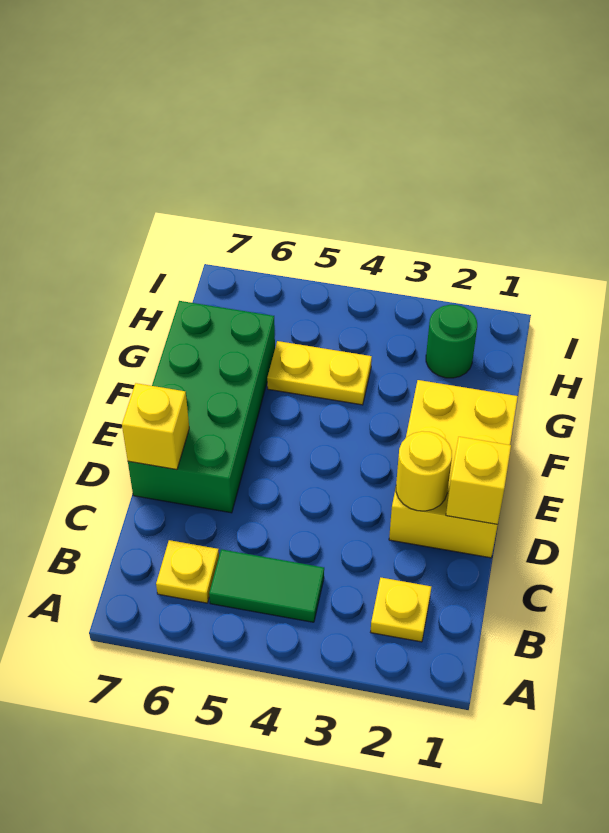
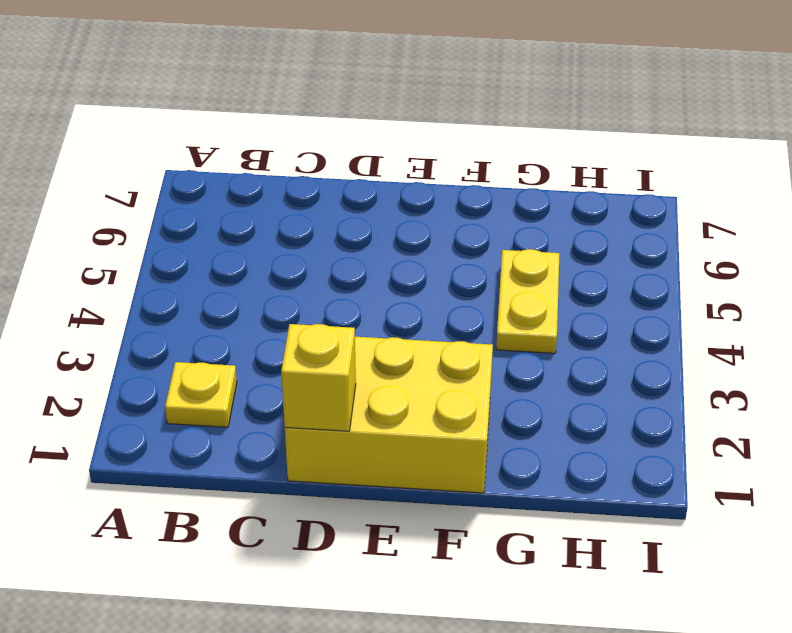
none -> green 1x2 tile [209,549,324,622]
none -> yellow 1x1 plate [156,540,219,603]

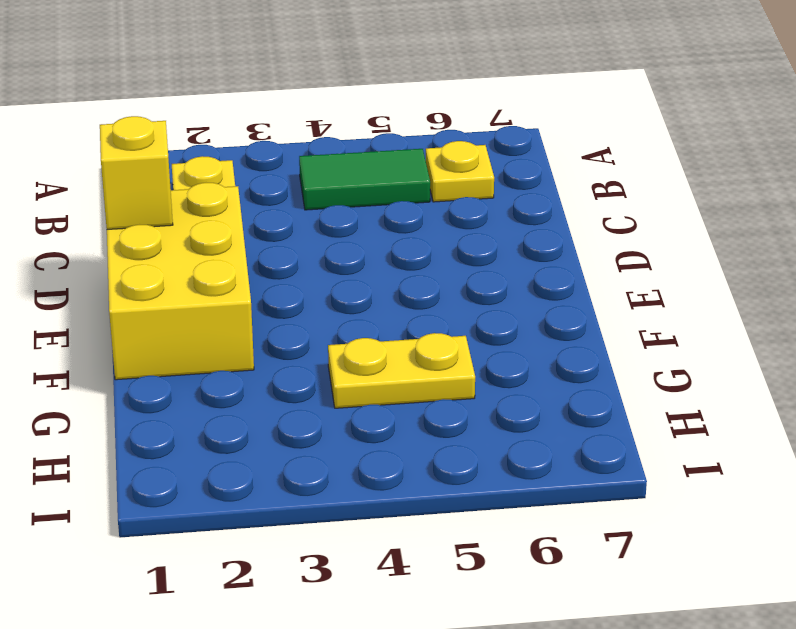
none -> green 2x4 brick [128,301,275,513]
none -> green 1x1 round brick [426,305,477,378]

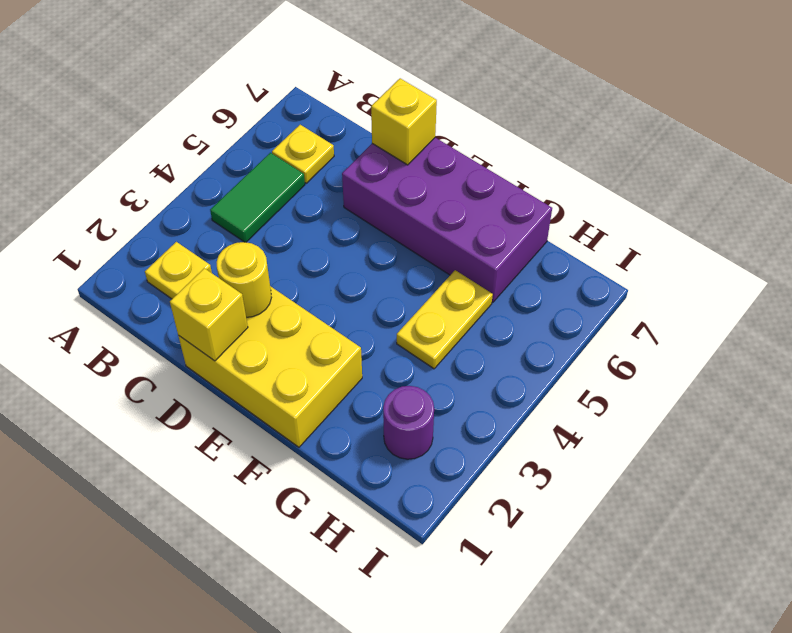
purple 2x4 brick [342,138,552,302] -> green 2x4 brick [128,301,275,513]
purple 1x1 round brick [383,386,434,459] -> green 1x1 round brick [426,305,477,378]

